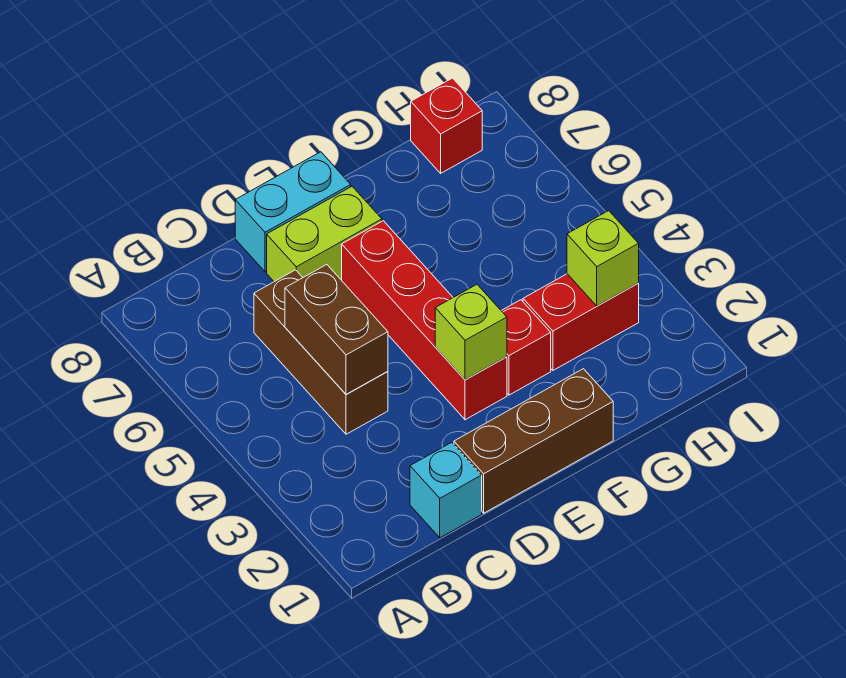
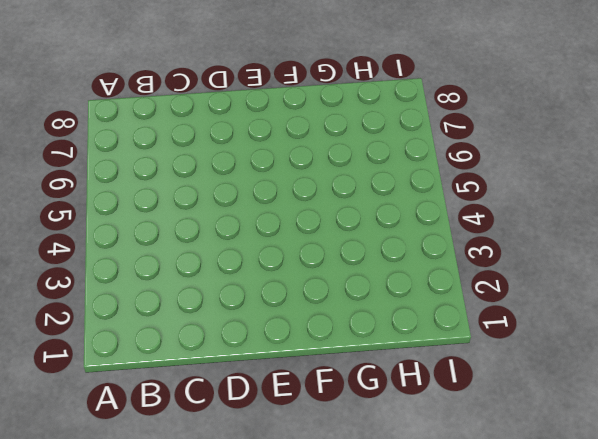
none -> cyan 1x1 brick [410,442,482,538]
none -> brown 1x3 brick [254,270,388,434]
none -> brown 1x3 brick [454,369,613,513]

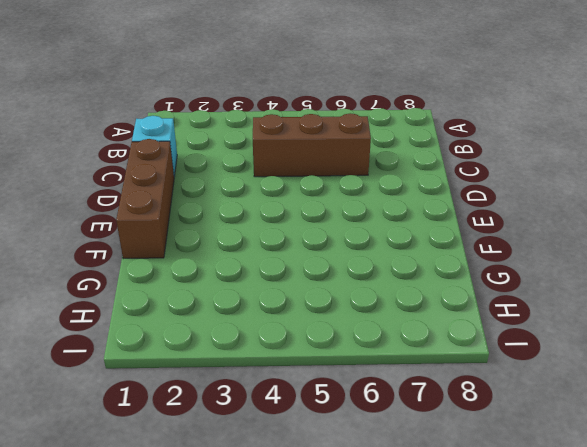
none -> lime 1x2 brick [267,186,382,282]
none -> cyan 1x2 brick [235,152,351,272]
none -> red 1x4 brick [342,221,507,420]

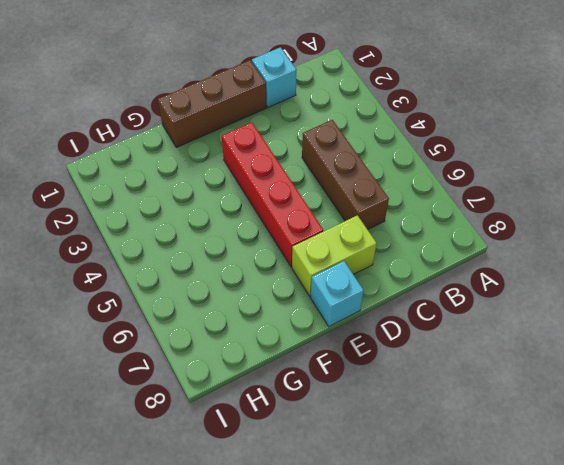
cyan 1x1 brick [310,261,364,326] -> cyan 1x2 brick [235,152,351,272]
none -> red 1x1 brick [501,300,551,395]
none -> red 1x2 brick [523,274,639,370]
none -> red 1x1 brick [411,78,482,173]

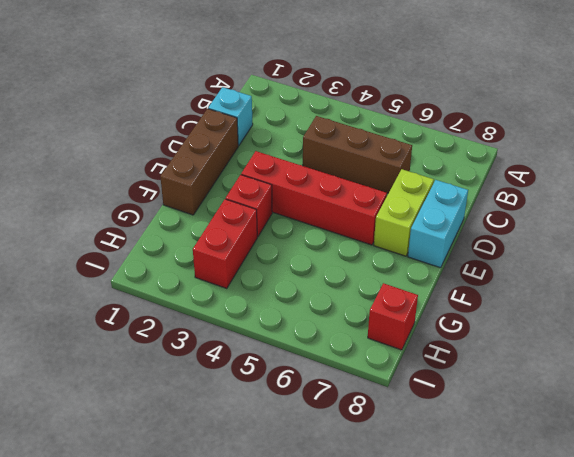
none -> brown 1x2 brick [285,265,388,395]
none -> lime 1x1 brick [435,285,507,380]
none -> lime 1x1 brick [567,211,639,306]

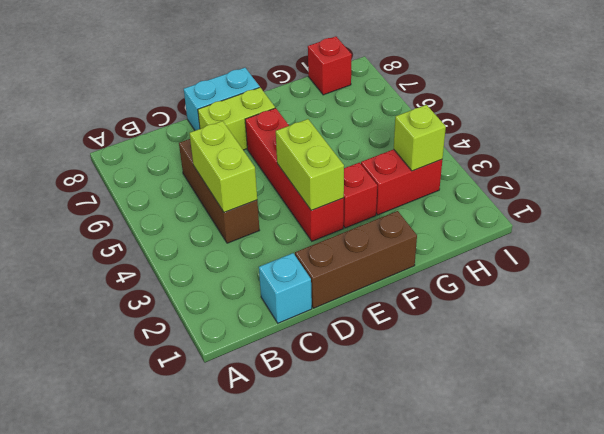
lime 1x2 brick [189,121,257,212] -> brown 1x2 brick [285,265,388,395]
lime 1x2 brick [276,119,344,211] -> lime 1x1 brick [435,285,507,380]

